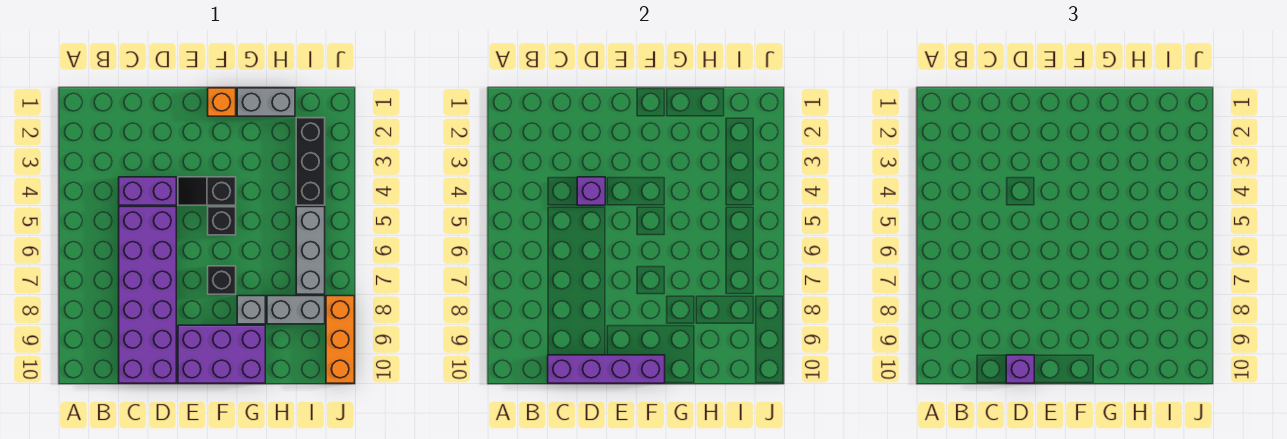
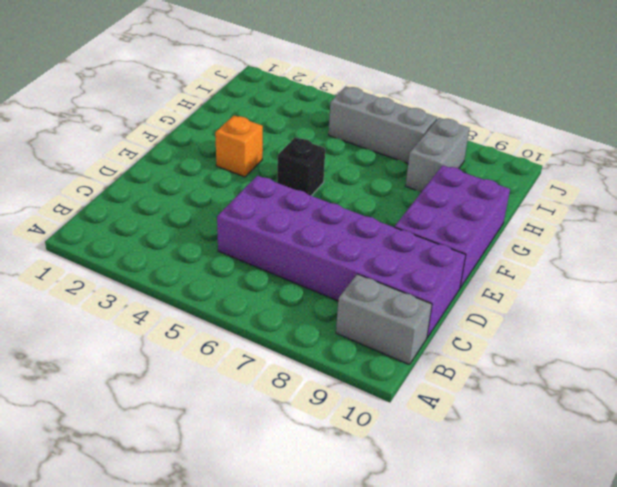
grey 1x2 brick [336,274,432,365] -> grey 1x2 brick turned to [237,88,295,116]
orange 1x1 brick [215,116,263,177] -> orange 1x1 brick moved to [208,88,236,116]
none -> purple 1x2 brick [119,177,176,205]
none -> black 1x2 slope [178,177,236,205]
none -> black 1x1 brick [208,266,236,294]

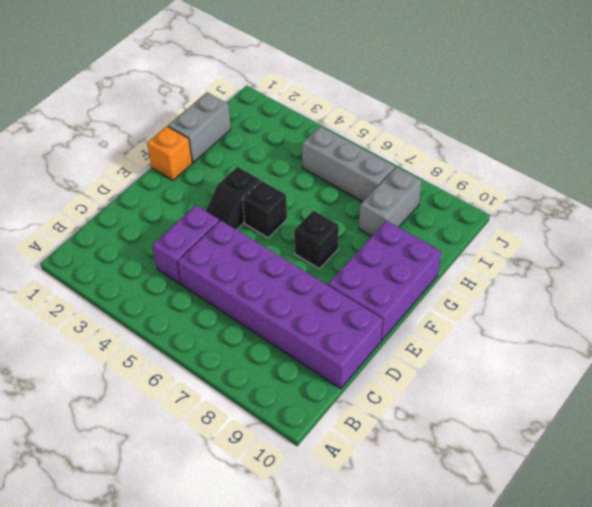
none -> grey 1x1 brick [237,296,265,324]
none -> black 1x3 brick [296,118,325,205]
none -> orange 1x3 brick [326,296,354,383]

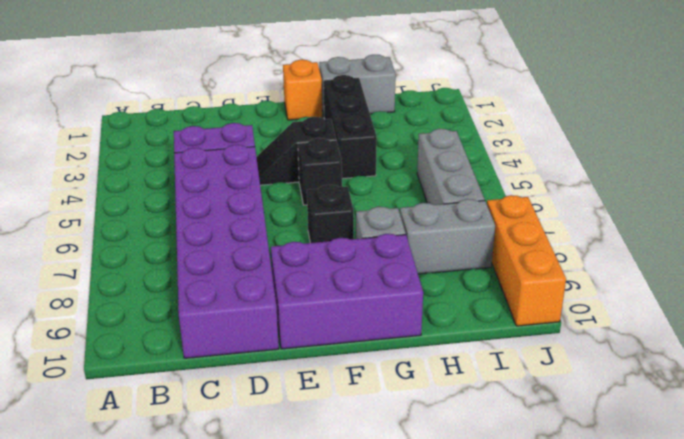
black 1x3 brick [324,75,377,179] -> black 1x3 brick moved to [296,118,325,205]
none -> purple 1x4 brick [548,355,665,383]
none -> purple 1x1 brick [577,177,605,205]
none -> purple 1x1 brick [1006,355,1034,383]

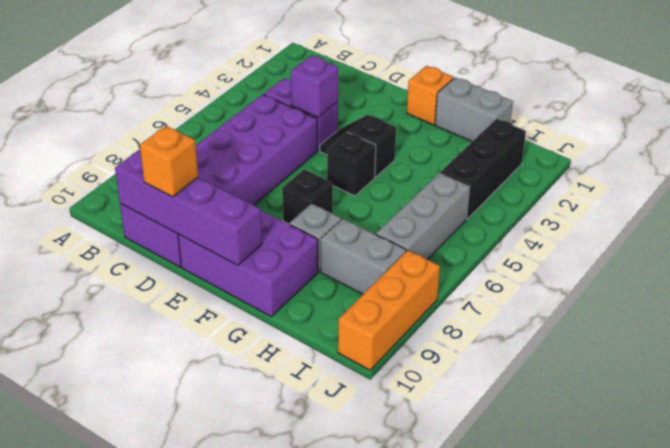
orange 1x1 brick [140,126,198,197] -> purple 1x1 brick [1006,355,1034,383]

